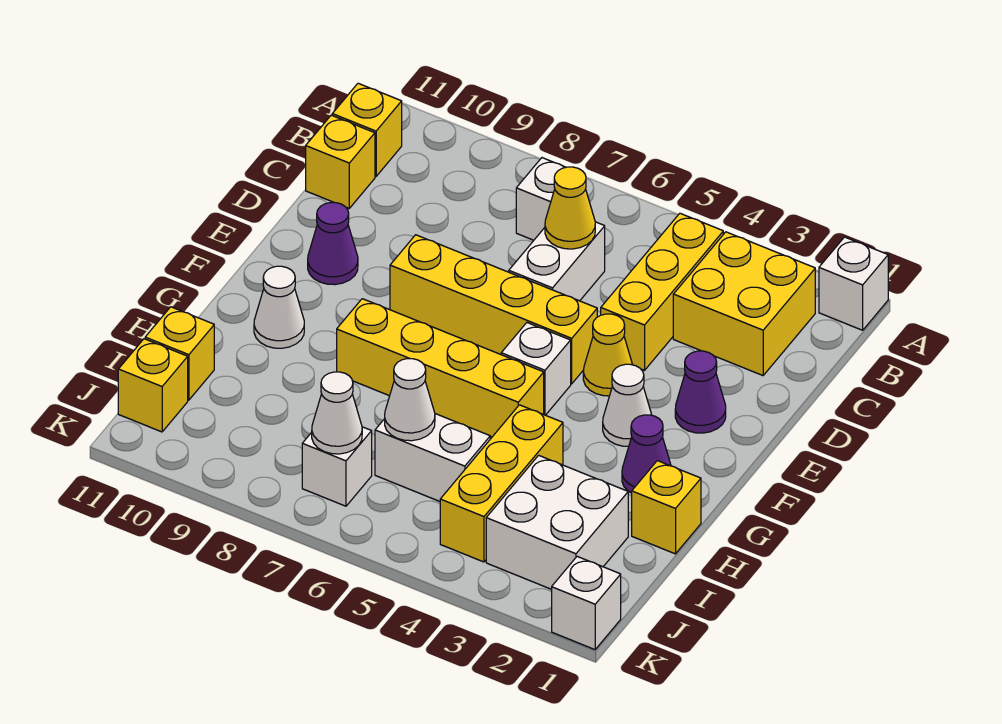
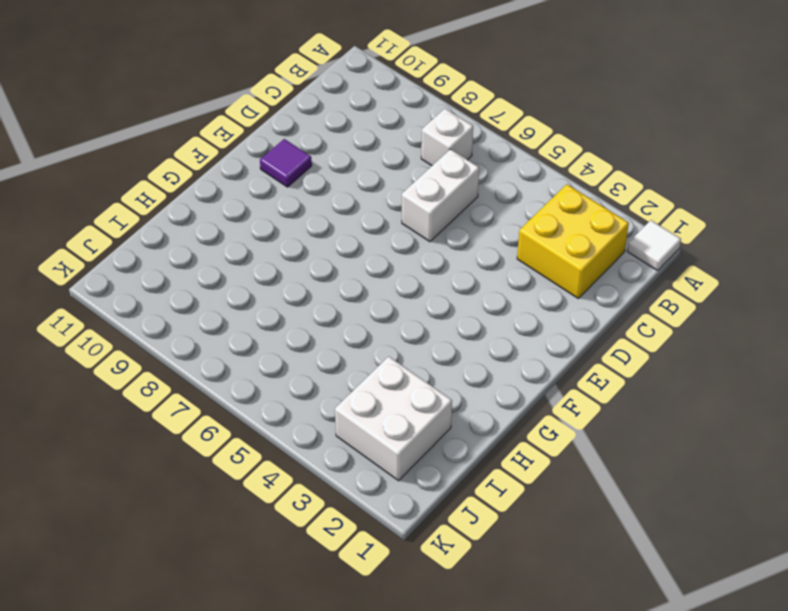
white 1x1 tile [627,220,681,271] -> white 1x1 brick [819,237,888,330]
purple 1x1 tile [260,139,312,187] -> purple 1x1 cone [308,203,358,285]
none -> yellow 1x3 brick [601,213,723,370]
none -> yellow 1x1 brick [332,83,402,176]
none -> yellow 1x1 brick [306,115,375,208]

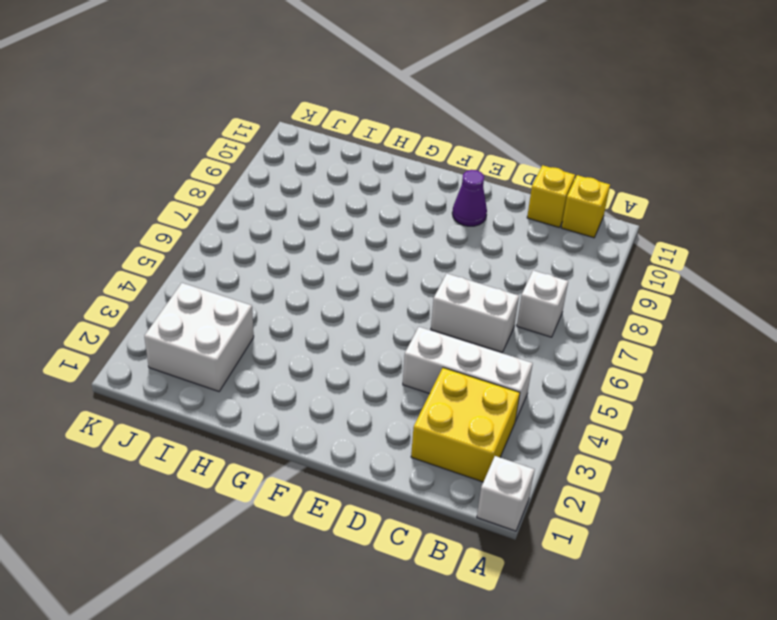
white 1x3 brick [403,327,533,422] -> yellow 1x3 brick [601,213,723,370]
none -> purple 1x1 cone [675,351,726,433]
none -> yellow 1x1 cone [583,314,632,396]
none -> yellow 1x4 brick [390,235,597,384]

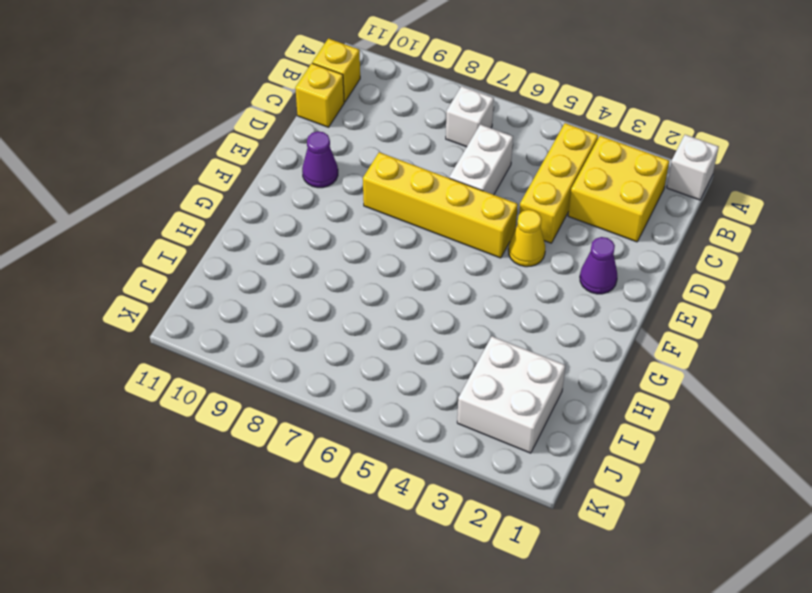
none -> white 1x1 cone [603,364,652,446]
none -> white 1x1 brick [501,323,571,415]
none -> purple 1x1 cone [622,415,671,493]

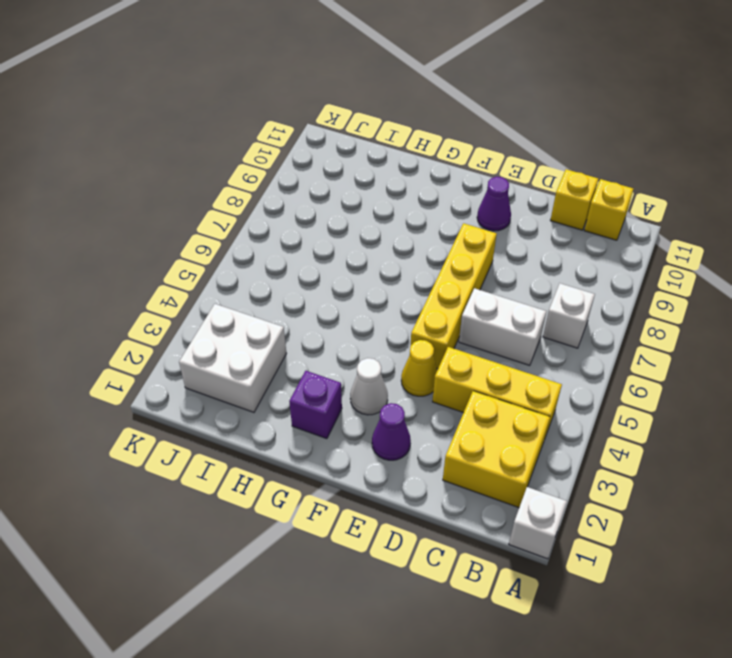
purple 1x1 brick [289,371,342,439] -> purple 1x1 cone [622,415,671,493]
none -> white 1x1 brick [501,323,571,415]
none -> yellow 1x4 brick [337,299,544,437]
none -> white 1x1 cone [254,266,304,348]

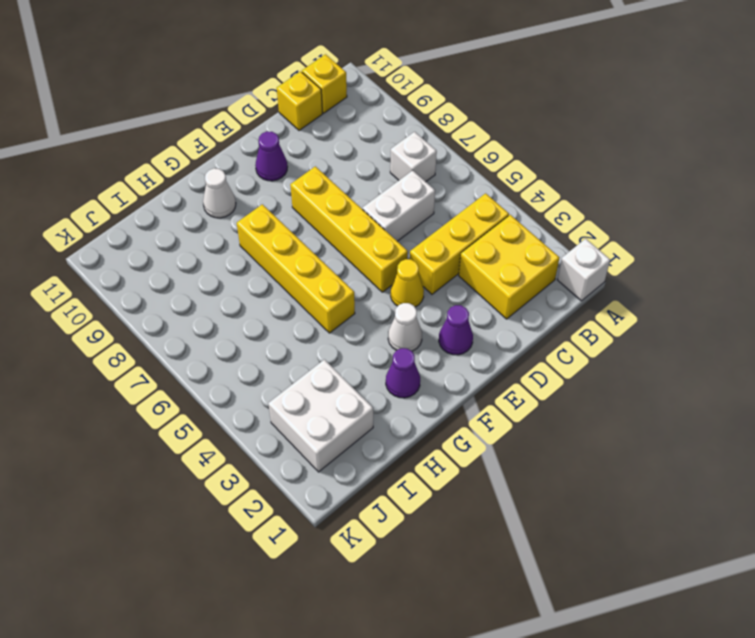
none -> white 1x1 brick [501,323,571,415]
none -> yellow 1x1 brick [632,461,701,554]
none -> yellow 1x3 brick [440,405,563,562]

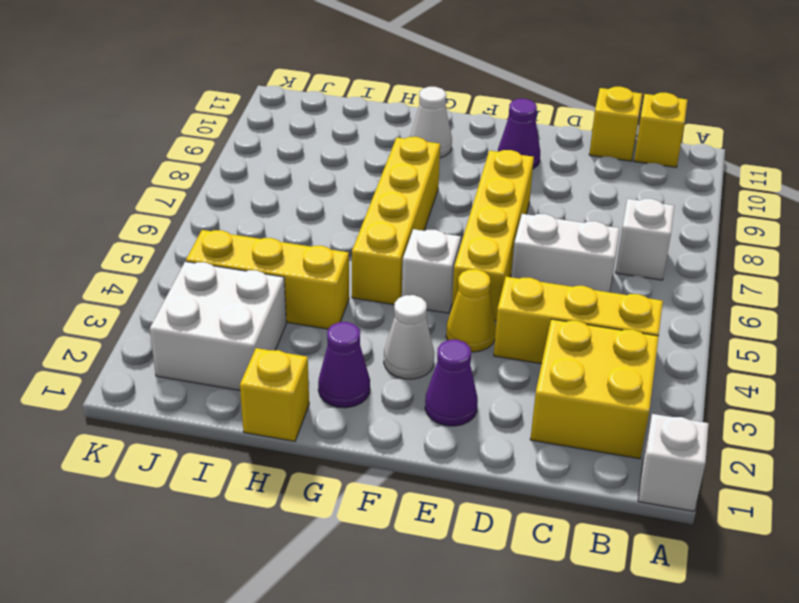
none -> white 1x2 brick [375,414,490,501]
none -> yellow 1x1 brick [145,307,214,400]
none -> white 1x1 brick [302,427,372,506]

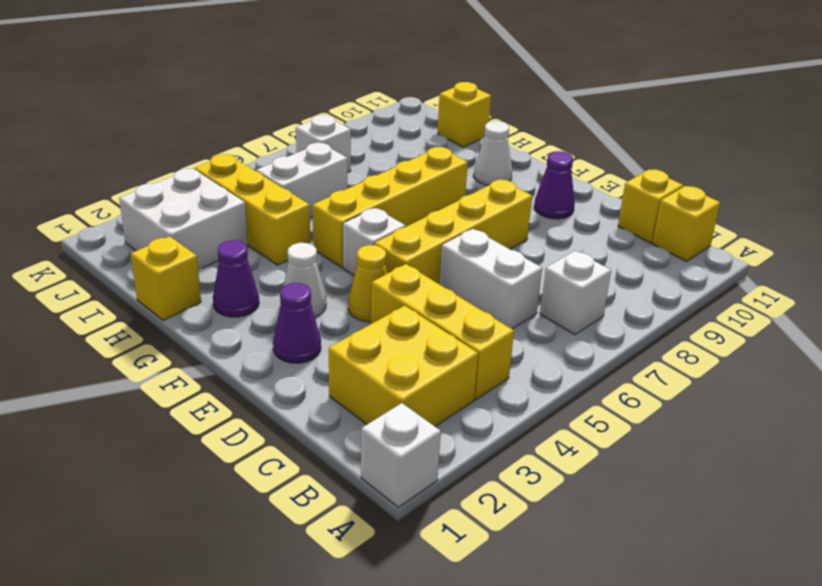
none -> yellow 1x1 brick [118,339,188,432]
none -> white 1x1 brick [552,556,621,650]
none -> yellow 1x1 cone [545,167,595,249]

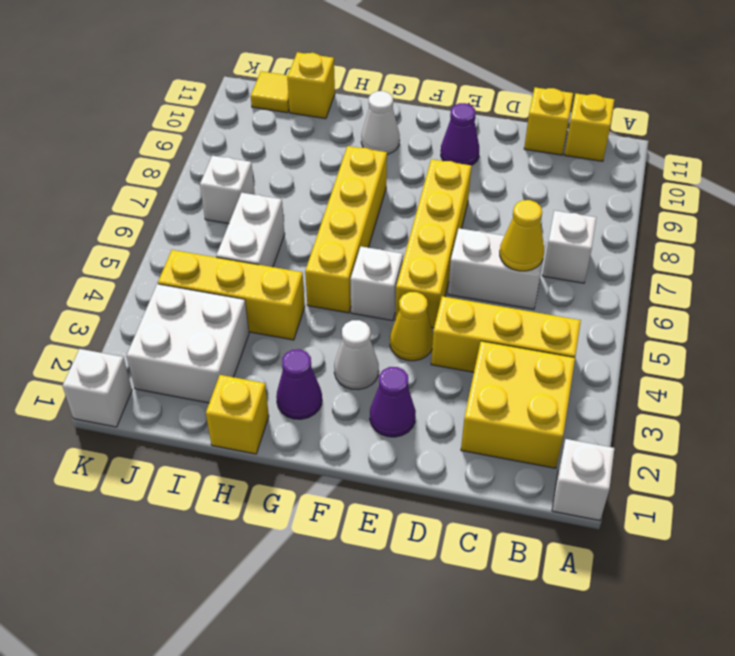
yellow 1x1 tile [251,71,289,113] -> yellow 1x1 brick [118,339,188,432]
none -> white 1x1 cone [385,359,435,441]
none -> white 1x1 cone [312,372,362,454]

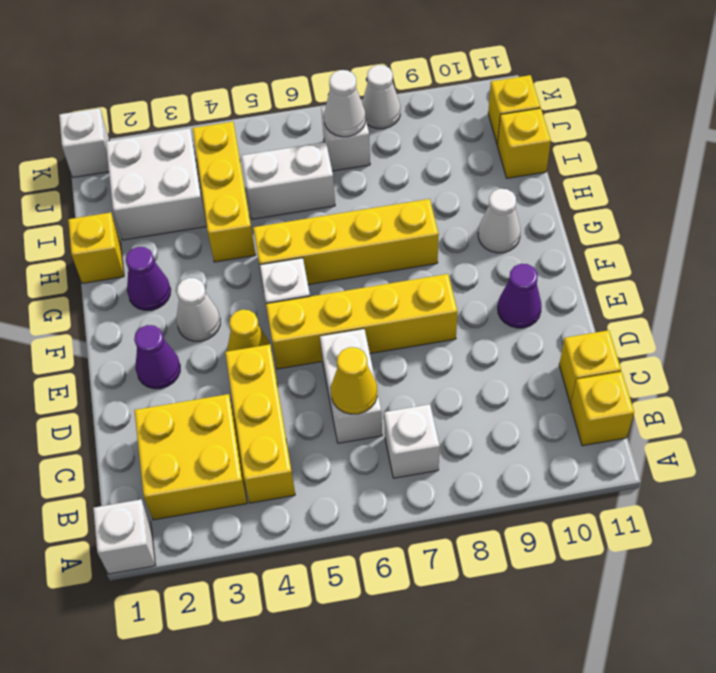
white 1x1 cone [362,65,400,129] -> white 1x1 cone moved to [385,359,435,441]

